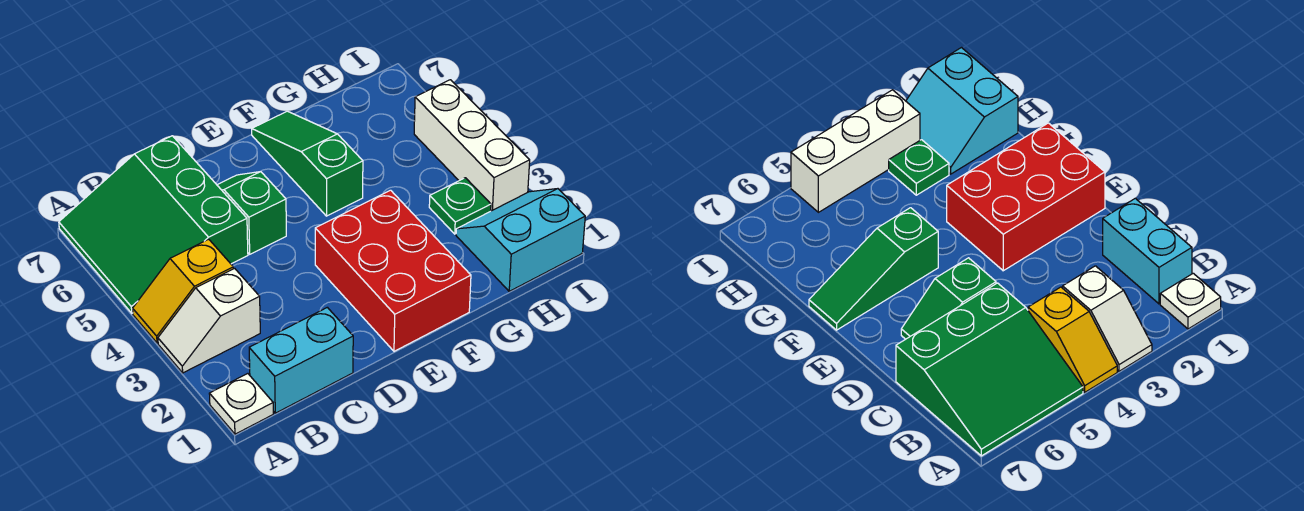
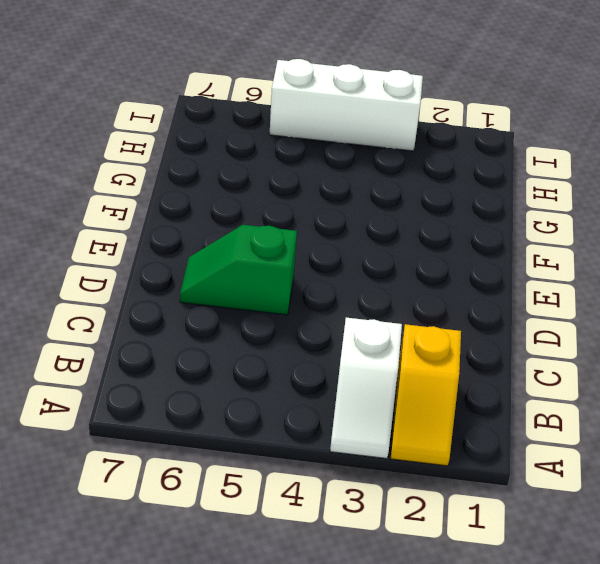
yellow 1x2 slope [390,324,461,466] -> yellow 1x2 slope moved to [133,239,233,343]
none -> white 1x1 plate [209,374,273,434]
none -> green 3x3 slope [59,136,248,313]

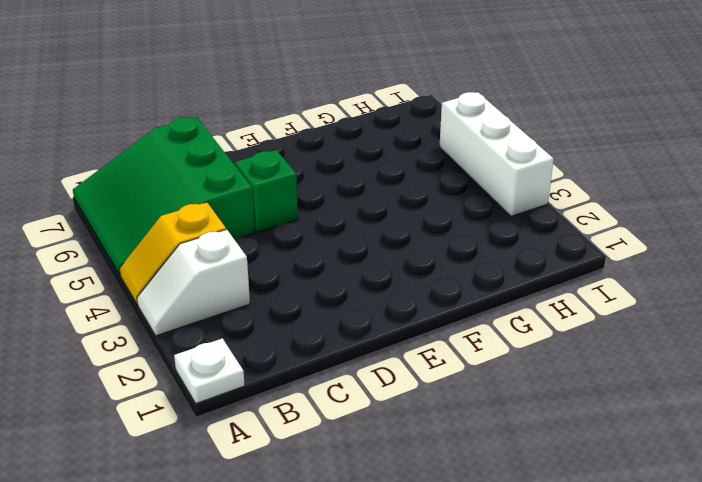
none -> cyan 1x2 brick [249,307,353,413]
none -> red 2x3 brick [315,190,471,351]

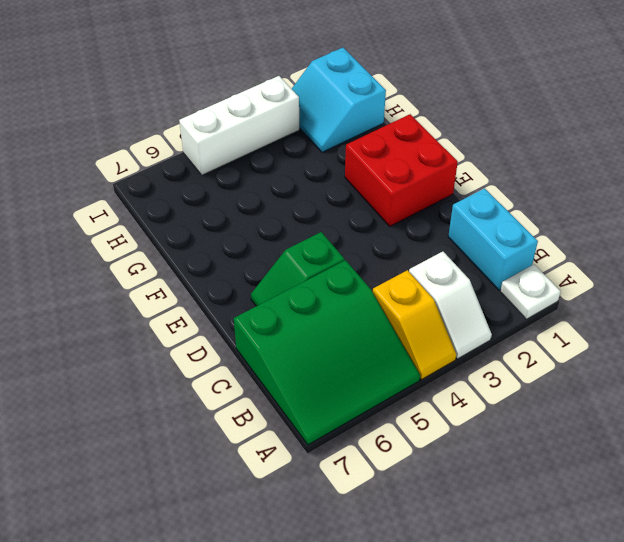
red 2x2 brick [345,114,458,226] -> red 2x3 brick [315,190,471,351]
none -> green 1x3 slope [252,111,363,216]
none -> green 1x1 plate [429,178,491,234]

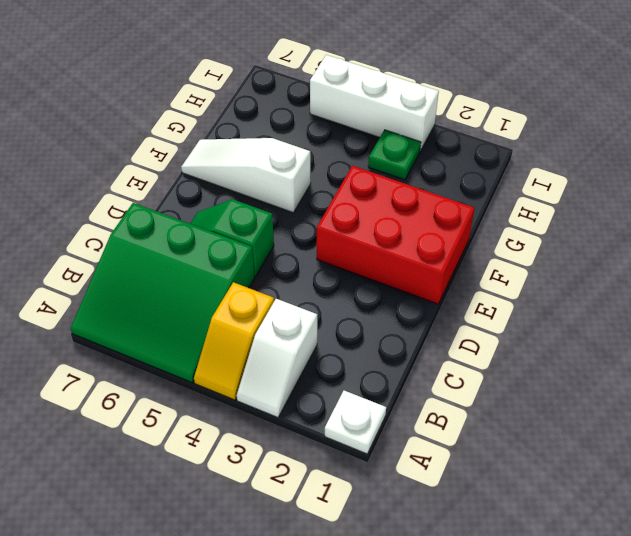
white 1x3 slope [181,138,311,213] -> green 1x3 slope [252,111,363,216]
none -> cyan 1x2 brick [249,307,353,413]
none -> cyan 2x2 slope [456,189,585,291]

